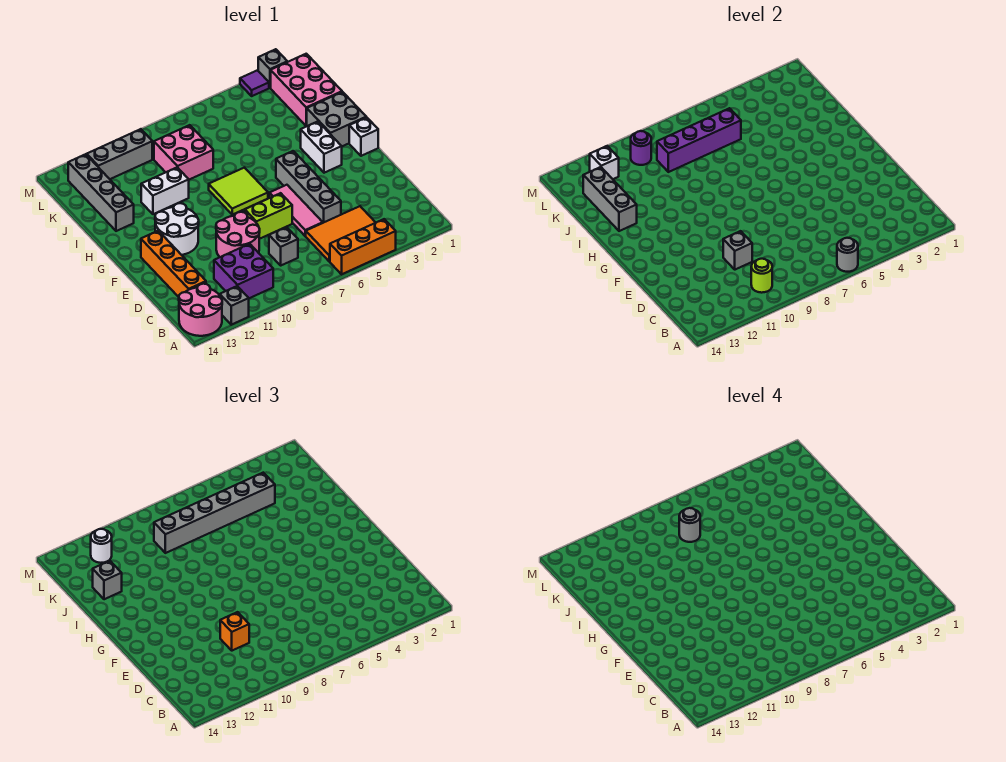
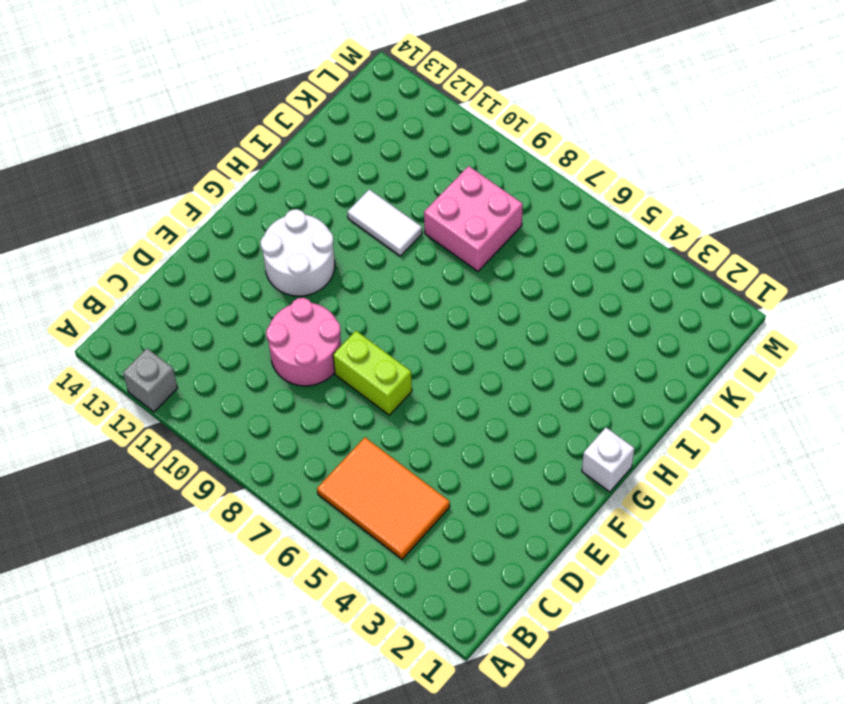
white 1x2 tile [347,189,422,256] -> white 1x2 brick [141,167,189,214]
none -> orange 1x3 brick [330,219,396,274]
none -> pink 2x2 round brick [179,284,222,336]
none -> purple 2x2 brick [214,244,273,298]
none -> grey 1x1 brick [269,227,298,265]

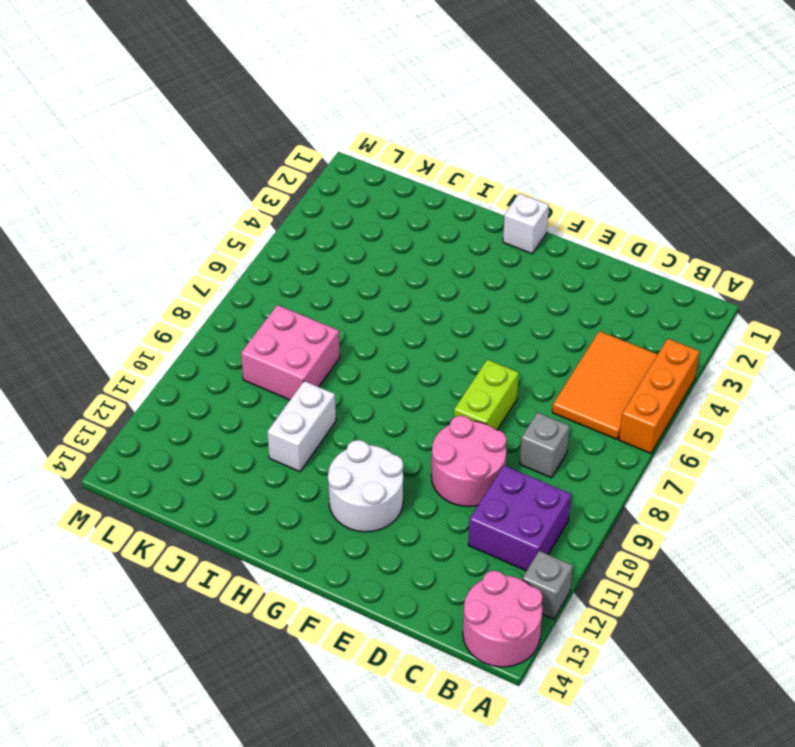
none -> orange 1x4 brick [141,231,206,297]
none -> grey 1x4 brick [276,151,341,223]
none -> pink 1x3 tile [270,185,323,236]
none -> white 1x2 brick [301,121,342,173]

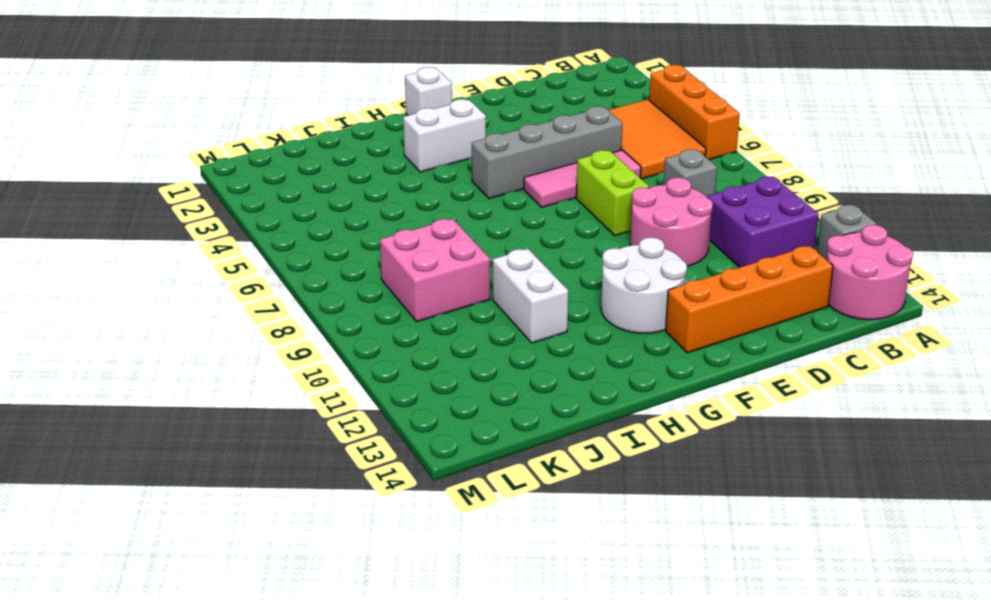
none -> lime 2x2 tile [209,168,268,215]
none -> grey 2x2 brick [307,92,366,146]
none -> grey 1x4 brick [68,154,134,231]
none -> pink 2x3 brick [271,54,342,126]

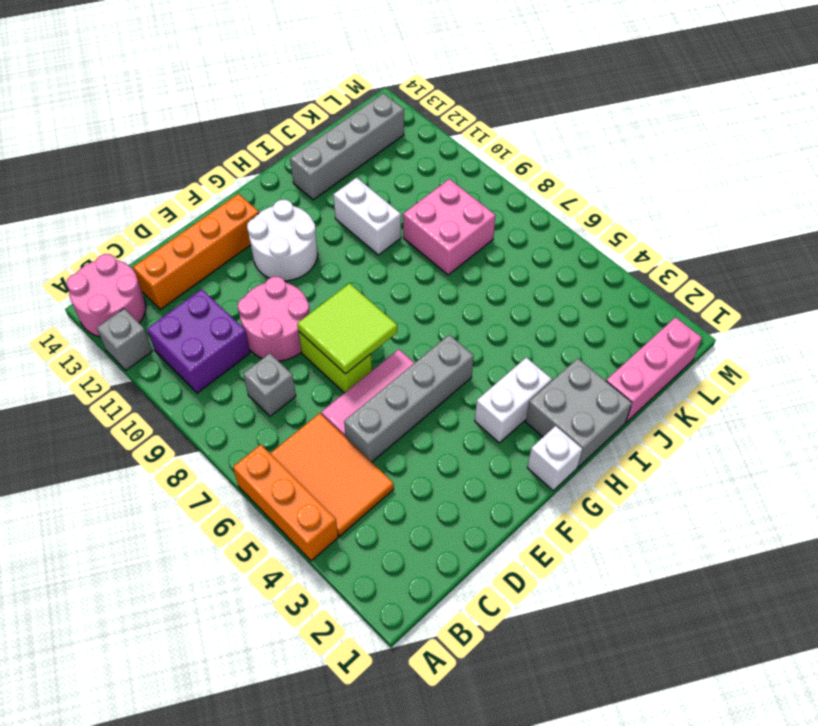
lime 2x2 tile [297,283,397,374] -> lime 2x2 tile moved to [209,168,268,215]
pink 1x3 brick [606,317,702,422] -> pink 2x3 brick [271,54,342,126]
none -> grey 1x3 brick [87,129,152,179]
none -> grey 1x1 brick [258,49,287,88]
none -> purple 1x1 tile [240,70,269,96]
none -> grey 1x1 round brick [837,238,858,272]

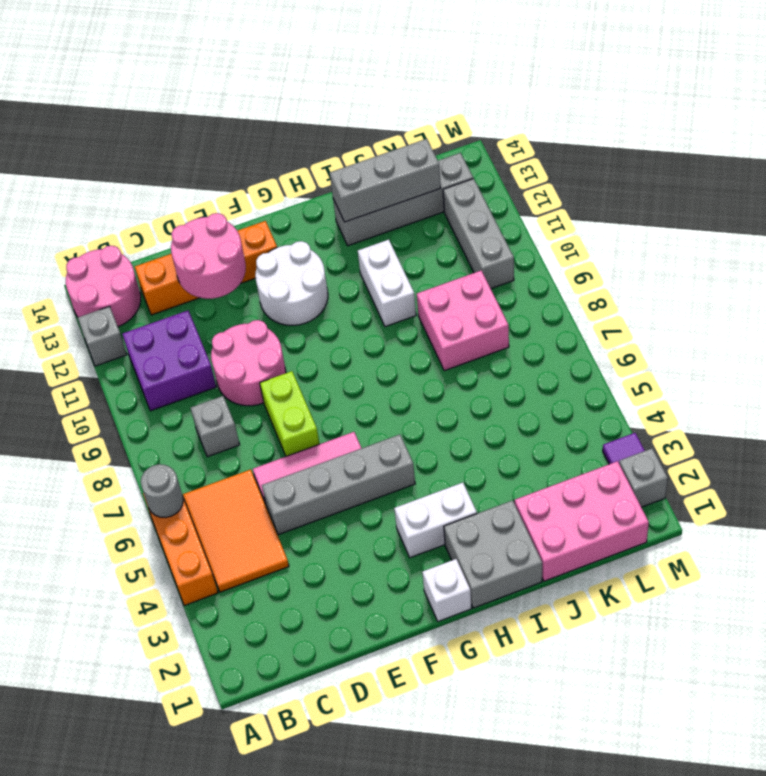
pink 2x2 round brick [171,213,246,299] -> none
none -> lime 2x2 tile [209,168,268,215]
none -> lime 1x1 round brick [751,259,772,293]
none -> grey 1x1 brick [723,231,752,270]
none -> purple 1x4 brick [657,108,741,172]

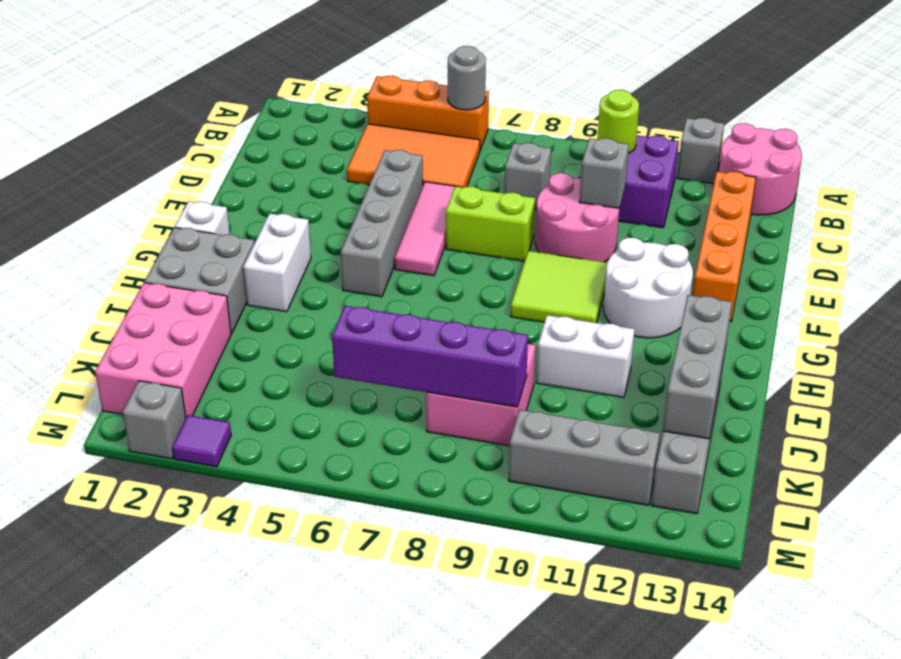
lime 2x2 tile [511,251,607,323] -> lime 2x2 tile moved to [209,168,268,215]
none -> purple 1x1 round brick [631,131,651,165]
none -> white 1x1 brick [590,146,619,179]
none -> orange 1x1 brick [220,612,249,651]
none -> grey 1x1 brick [93,561,122,599]

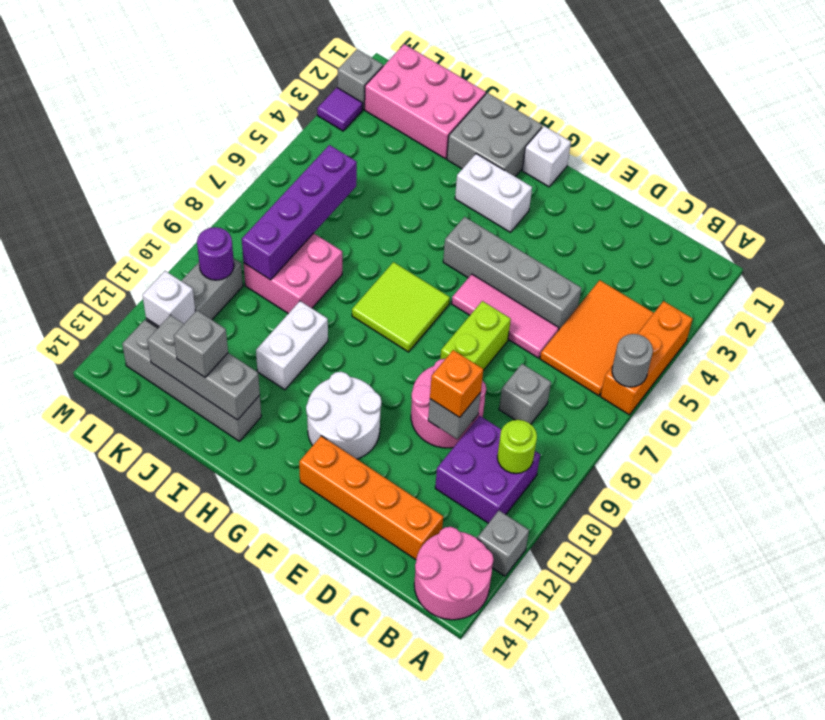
none -> grey 1x6 brick [154,473,275,553]
none -> white 1x1 round brick [91,529,112,563]
none -> grey 1x1 round brick [679,508,700,542]

